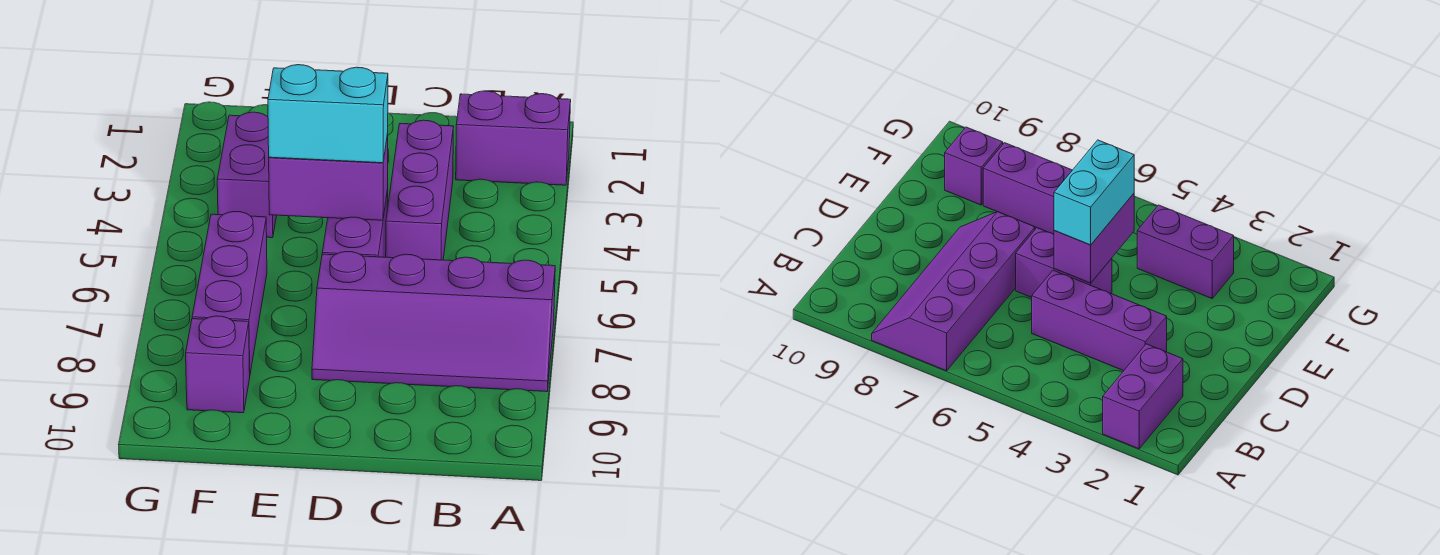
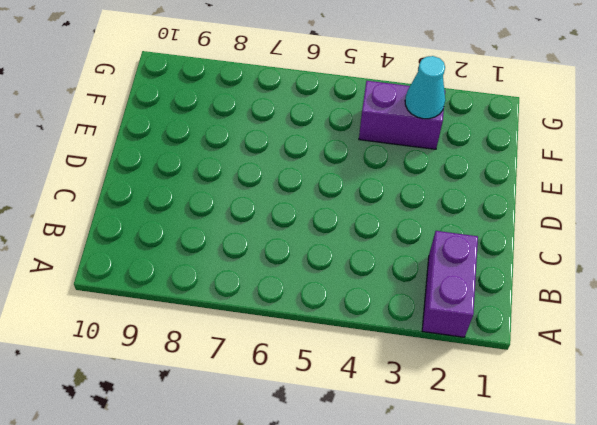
cyan 1x1 cone [405,56,445,119] -> none
none -> purple 2x4 slope [312,252,555,392]
none -> purple 1x3 brick [386,120,454,260]

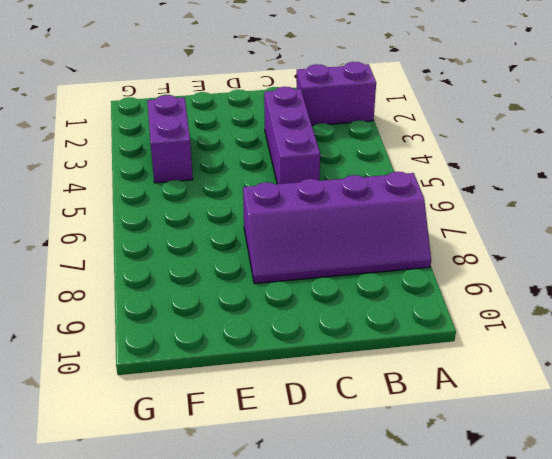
none -> purple 1x2 brick [322,190,388,257]
none -> purple 1x3 brick [192,212,267,373]

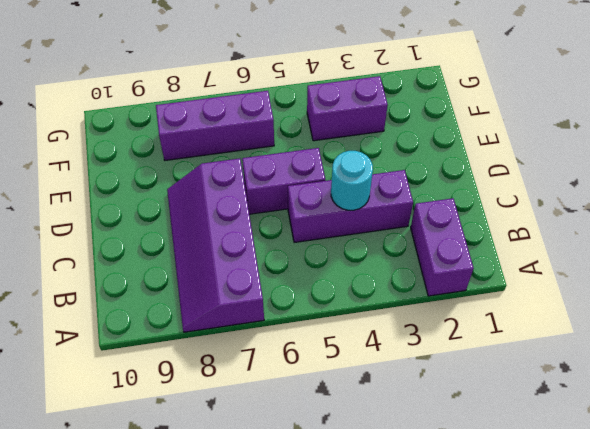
cyan 1x1 round brick [331,151,373,210] -> none
none -> purple 1x1 brick [186,316,250,413]
none -> purple 1x2 brick [269,134,388,220]

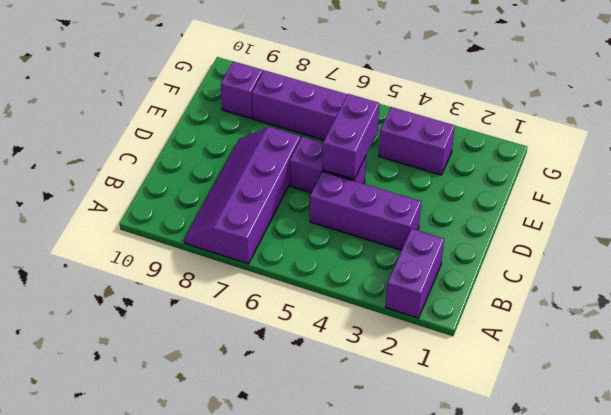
none -> cyan 1x2 brick [268,65,388,163]

